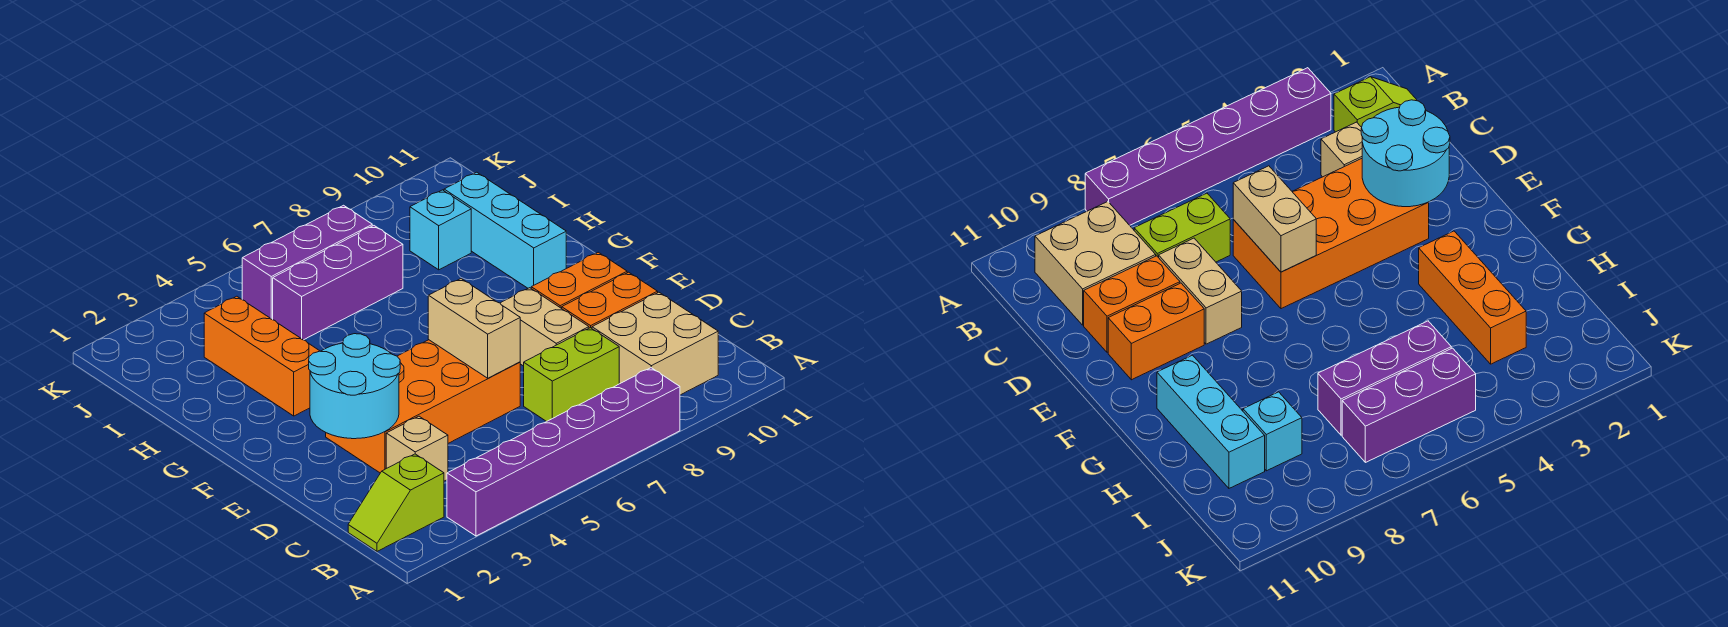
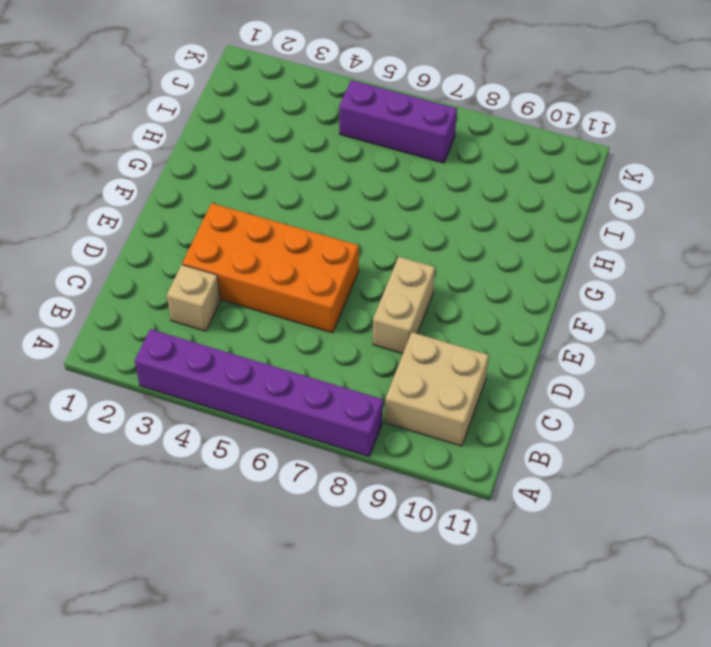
none -> lime 1x2 slope [348,454,444,551]
none -> lime 1x2 brick [524,328,619,422]
none -> orange 1x2 brick [562,272,658,328]

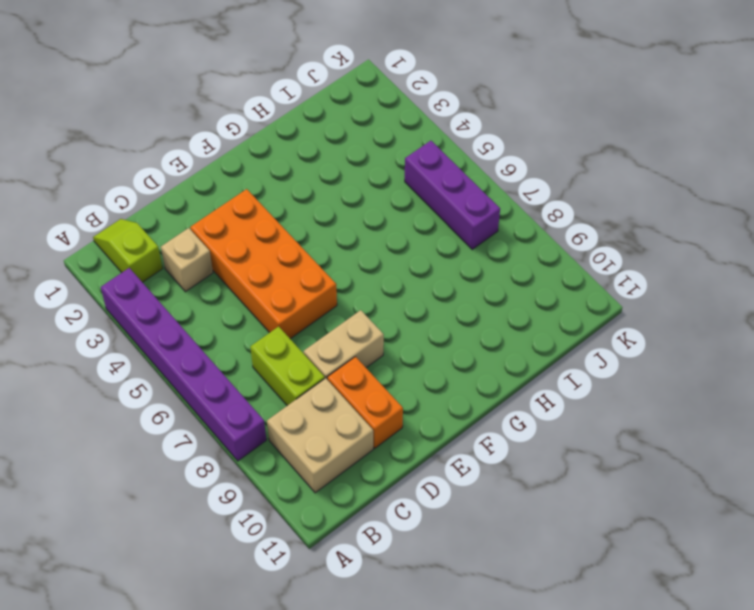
none -> orange 1x2 brick [531,252,627,308]
none -> orange 1x3 brick [204,296,319,416]
none -> cyan 1x3 brick [444,172,566,288]

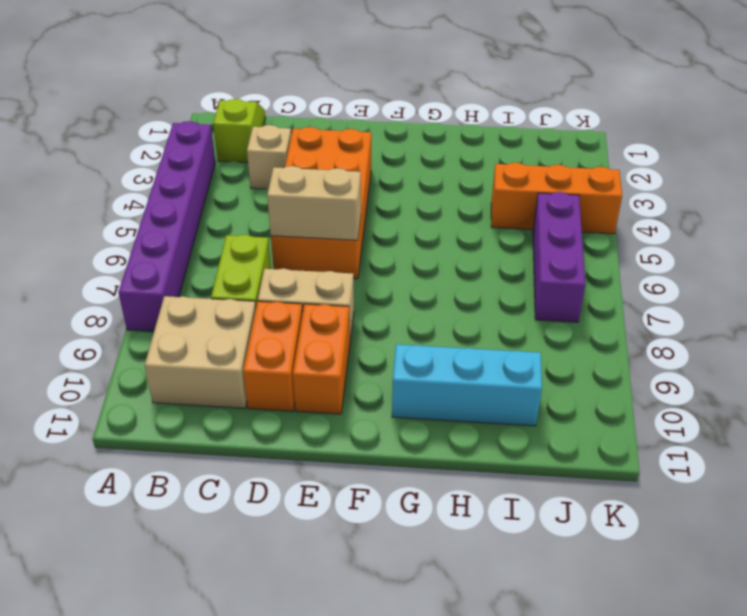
orange 1x3 brick [491,163,622,234] -> orange 1x3 brick moved to [204,296,319,416]
none -> purple 1x3 brick [273,226,403,340]
none -> cyan 1x1 brick [410,190,471,270]
none -> cyan 2x2 round brick [309,334,400,439]

